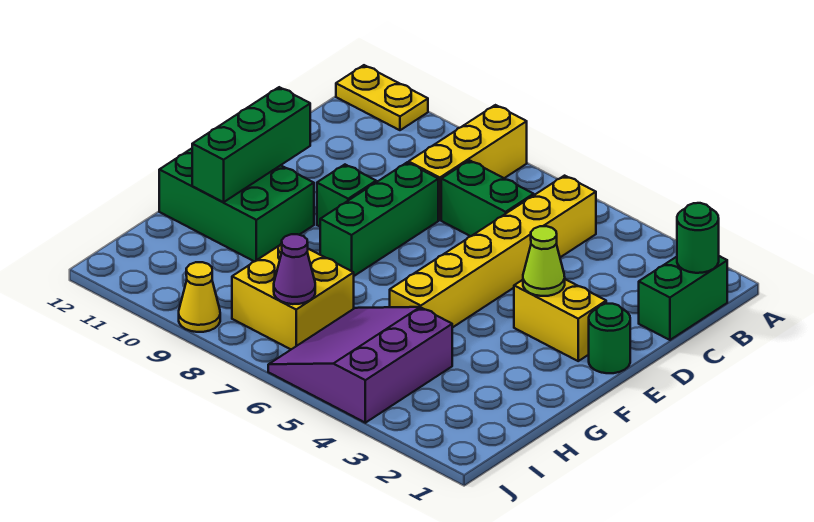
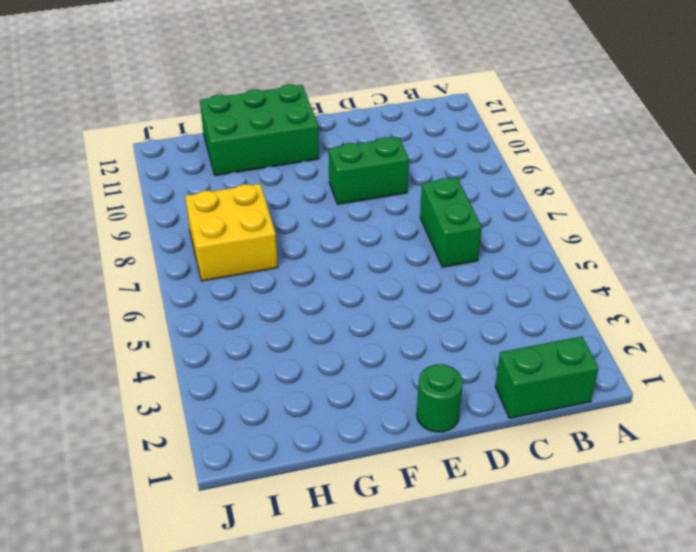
green 1x2 brick [329,137,409,204] -> green 1x1 brick [317,165,376,226]
green 2x3 brick [200,84,319,176] -> green 2x3 brick turned to [159,149,314,262]
none -> yellow 1x3 brick [409,105,527,220]
none -> yellow 1x2 plate [336,65,428,130]
none -> yellow 1x6 brick [390,176,596,328]

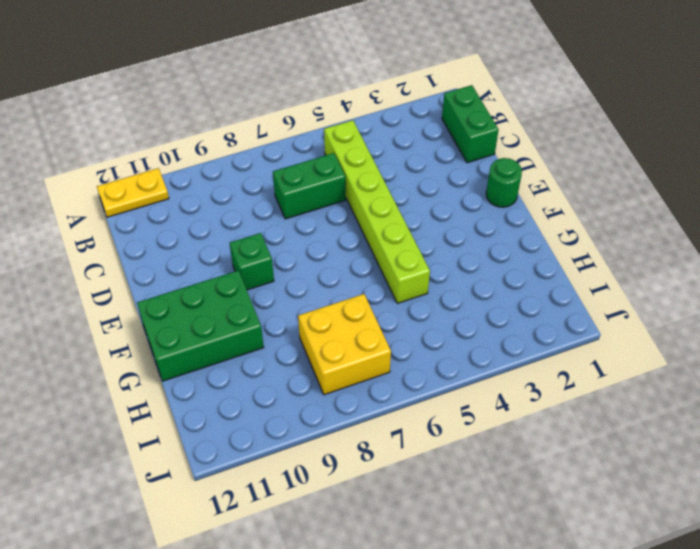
lime 1x6 brick [324,120,430,303] -> yellow 1x6 brick [390,176,596,328]
none -> yellow 1x3 brick [409,105,527,220]
none -> green 1x3 brick [320,162,438,276]
none -> yellow 1x2 brick [514,279,606,361]

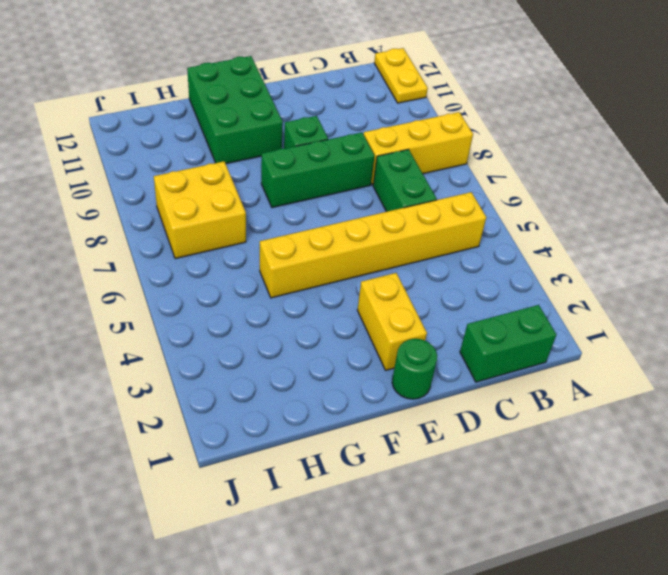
none -> purple 3x3 slope [268,307,452,423]
none -> yellow 1x1 cone [179,262,220,332]
none -> green 1x1 round brick [677,203,719,273]

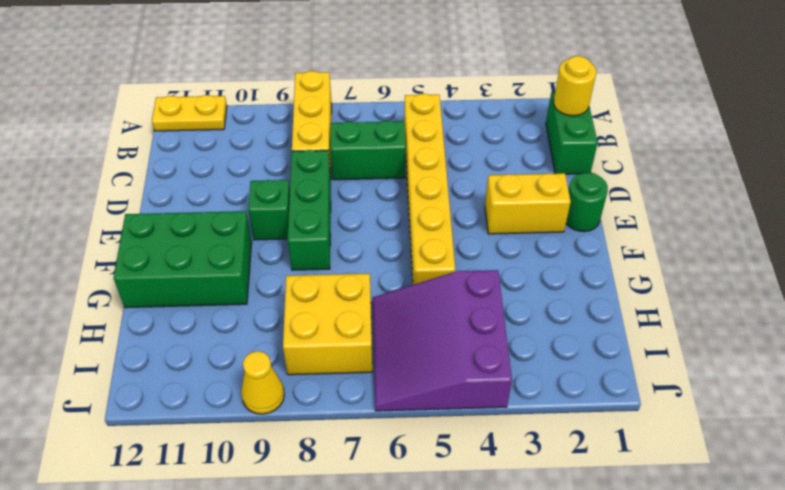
yellow 1x1 round brick [554,56,596,116] -> green 1x1 round brick [677,203,719,273]
none -> lime 1x1 cone [523,226,565,296]
none -> green 1x3 brick [192,87,310,202]
none -> purple 1x1 cone [274,234,315,304]

